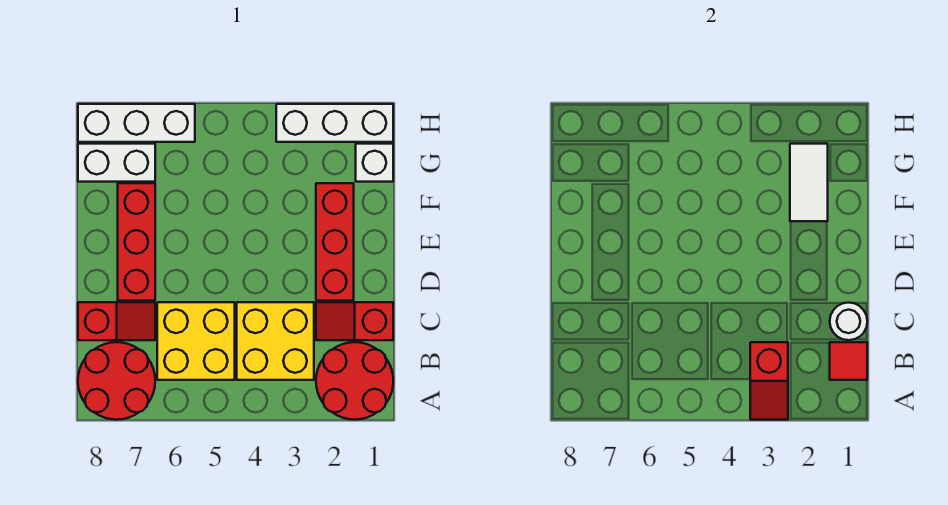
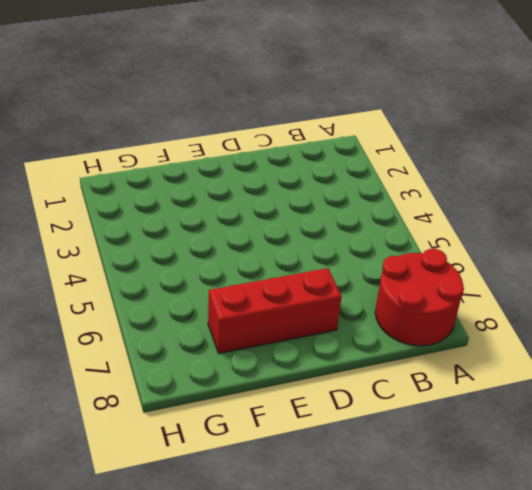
none -> red 2x2 round brick [316,342,393,420]
none -> yellow 2x2 brick [237,302,314,380]
none -> yellow 2x2 brick [157,302,235,380]

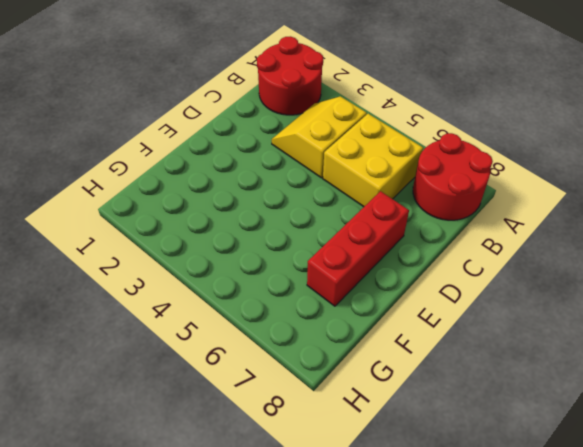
yellow 2x2 slope [272,96,367,178] -> yellow 2x2 brick [237,302,314,380]
none -> red 1x2 slope [316,302,393,340]
none -> red 1x2 slope [78,302,155,340]
none -> red 1x3 brick [316,183,354,301]

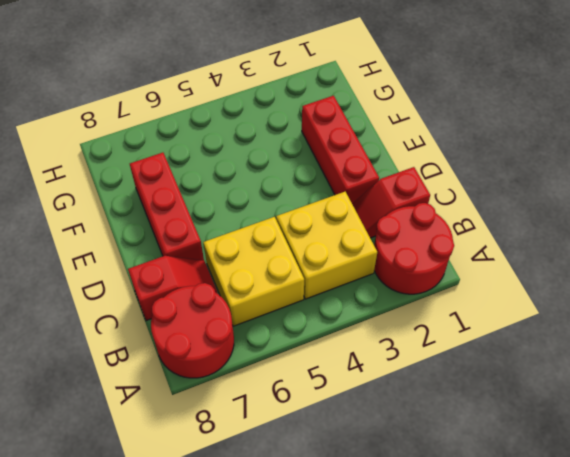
none -> white 1x1 brick [356,144,393,182]
none -> white 1x2 brick [78,144,155,182]
none -> white 1x3 brick [276,104,393,142]

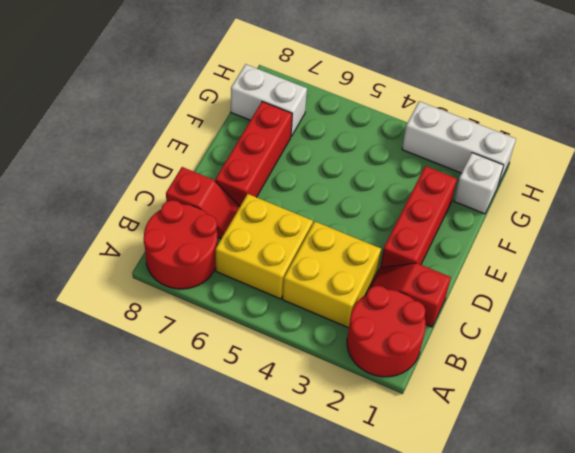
none -> white 1x3 brick [78,104,195,142]
none -> red 1x2 slope [750,342,788,420]
none -> red 1x1 tile [830,342,867,380]

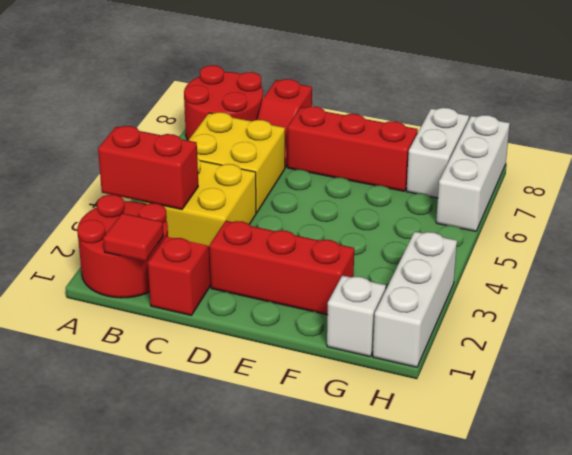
red 1x2 brick [98,126,198,209] -> red 1x2 slope [750,342,788,420]
none -> white 1x1 round brick [830,303,867,340]
none -> white 1x2 tile [790,144,828,221]

